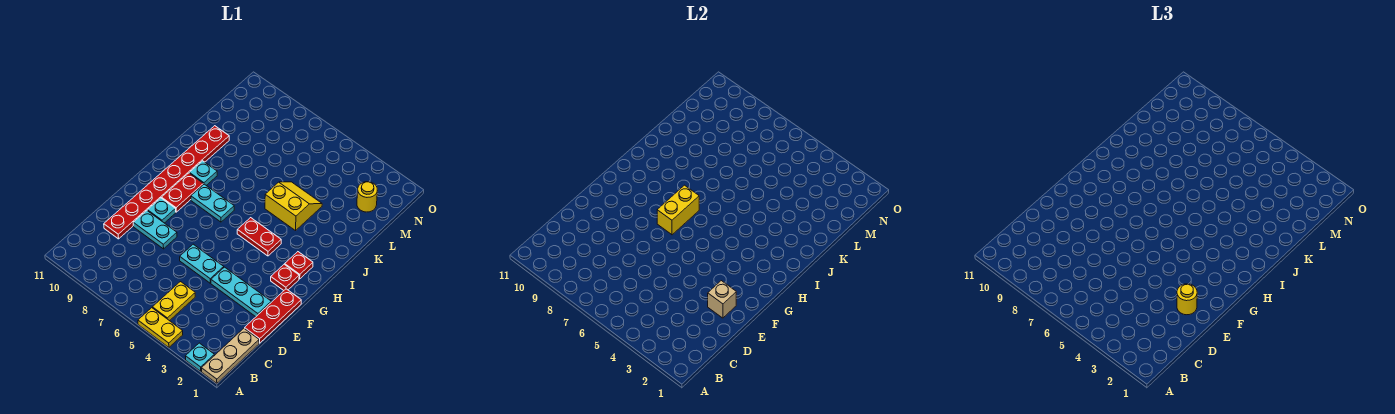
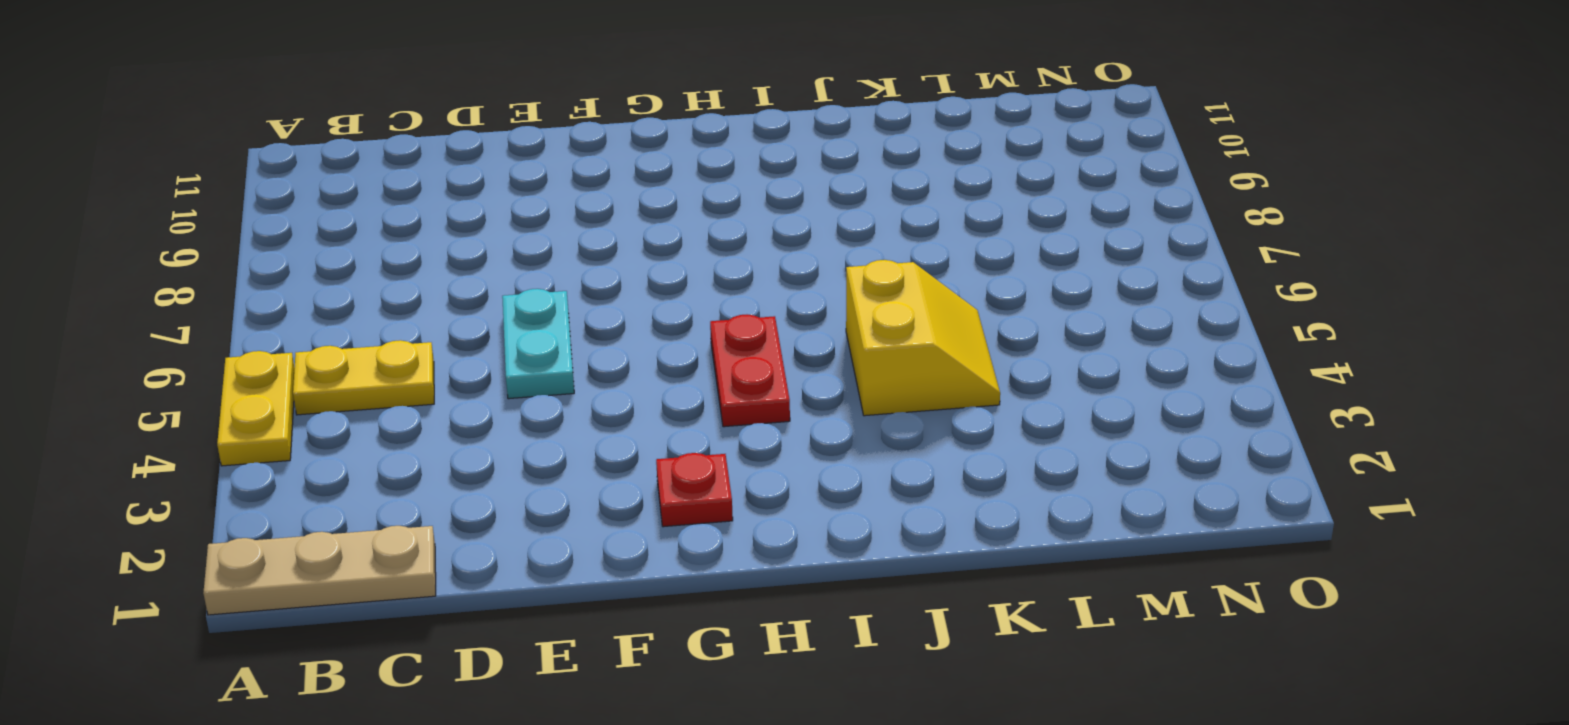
none -> cyan 1x1 plate [185,343,214,371]
none -> red 1x3 plate [245,289,301,343]
none -> red 1x8 plate [104,126,229,239]

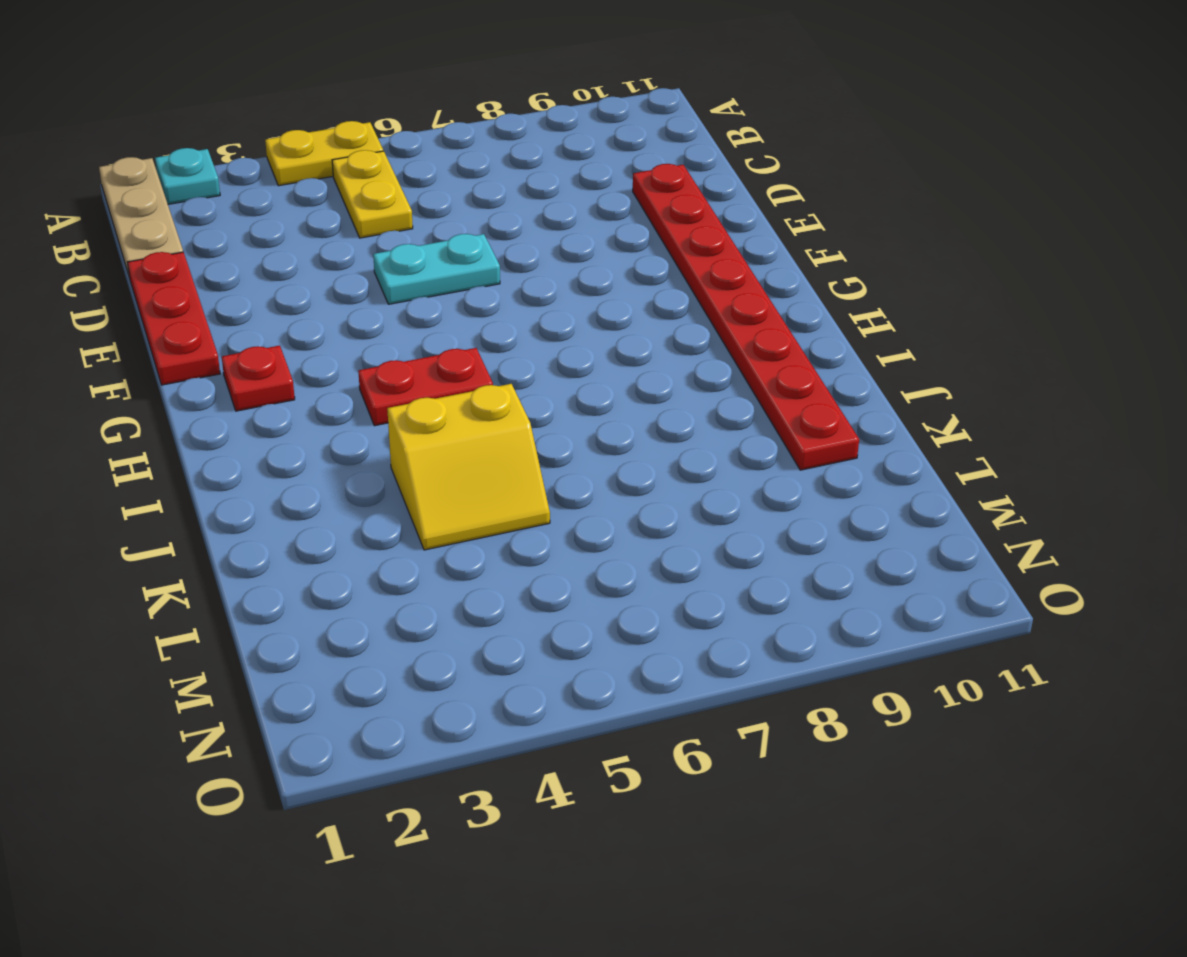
none -> cyan 1x3 plate [211,267,271,317]
none -> cyan 1x2 plate [133,211,177,249]
none -> cyan 1x1 plate [147,198,176,223]

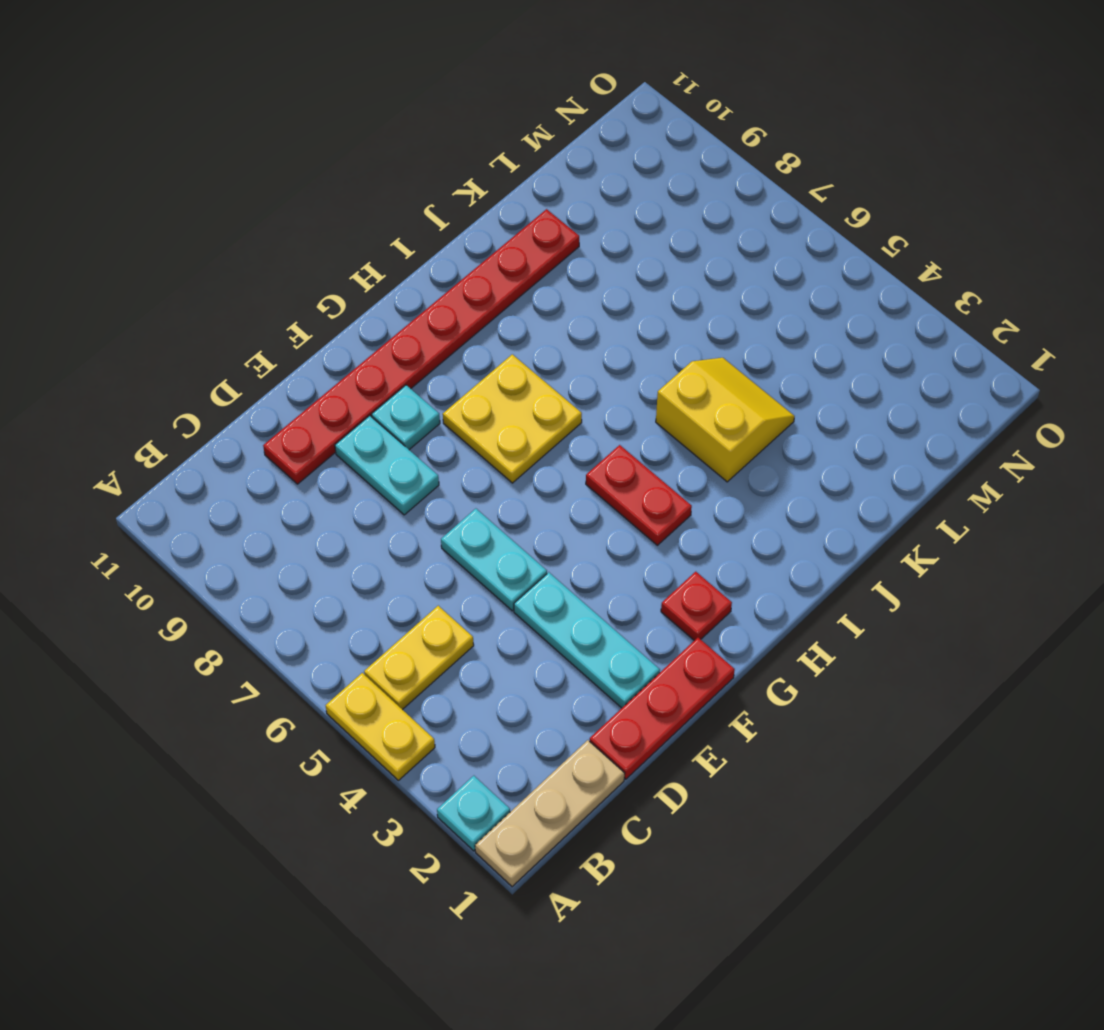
yellow 2x2 plate [443,354,582,483] -> cyan 1x2 plate [191,184,234,222]
none -> red 1x2 plate [162,173,203,212]
none -> red 1x1 plate [285,252,313,279]
none -> cyan 1x1 plate [190,161,217,185]

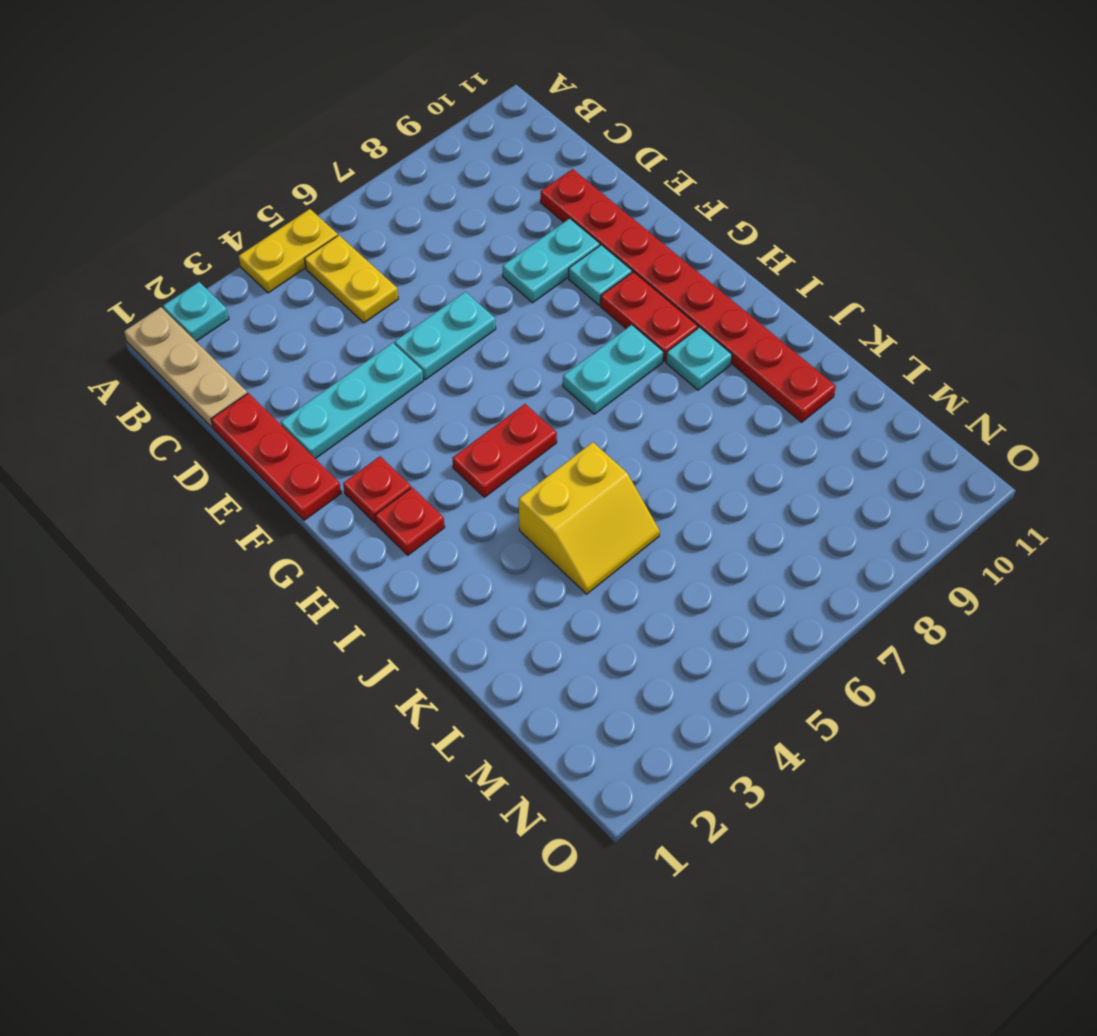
none -> yellow 1x1 round brick [357,182,377,212]
none -> tan 1x1 brick [708,281,736,318]
none -> yellow 1x2 brick [657,185,699,235]

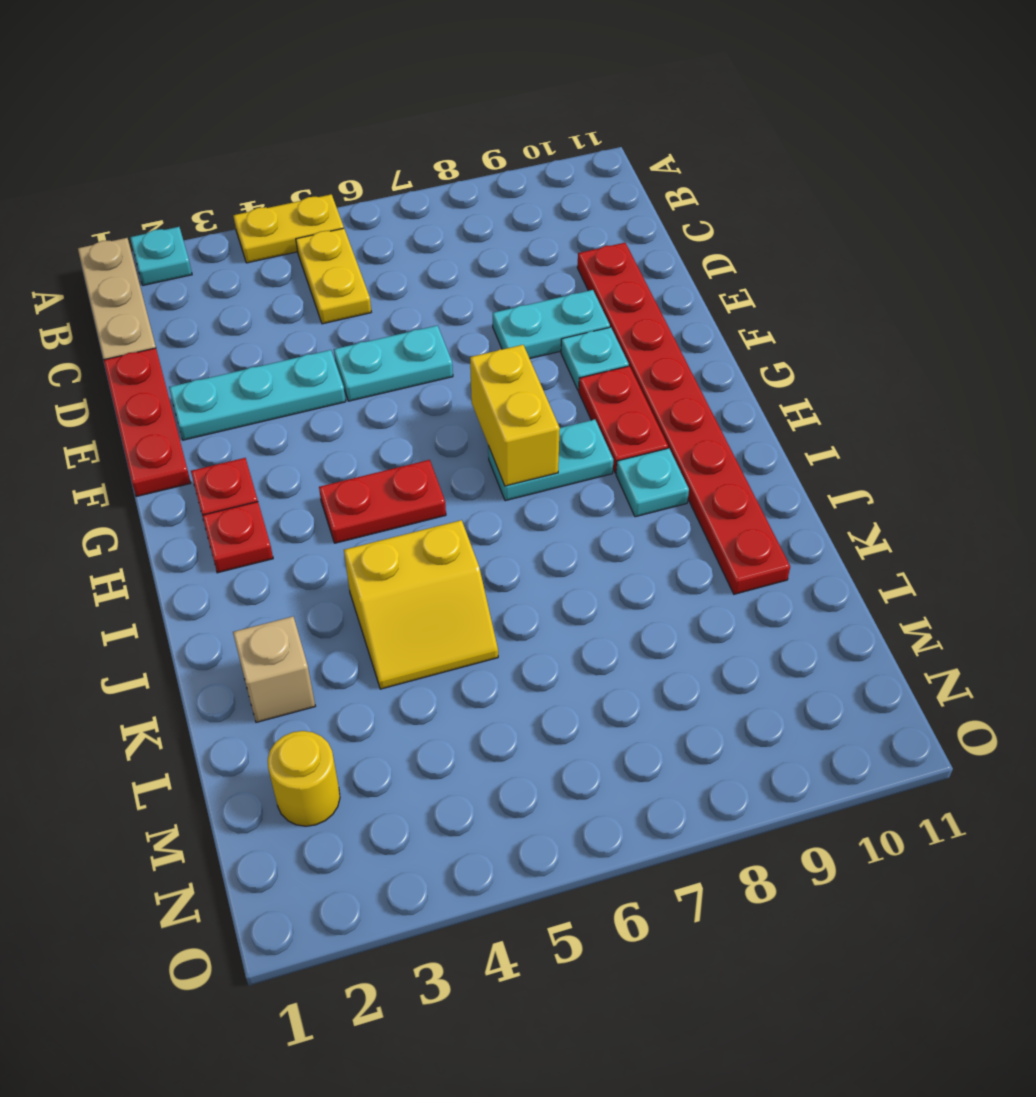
tan 1x1 brick [233,617,315,722] -> tan 1x1 brick moved to [708,281,736,318]
none -> yellow 1x1 round brick [1177,284,1197,315]

